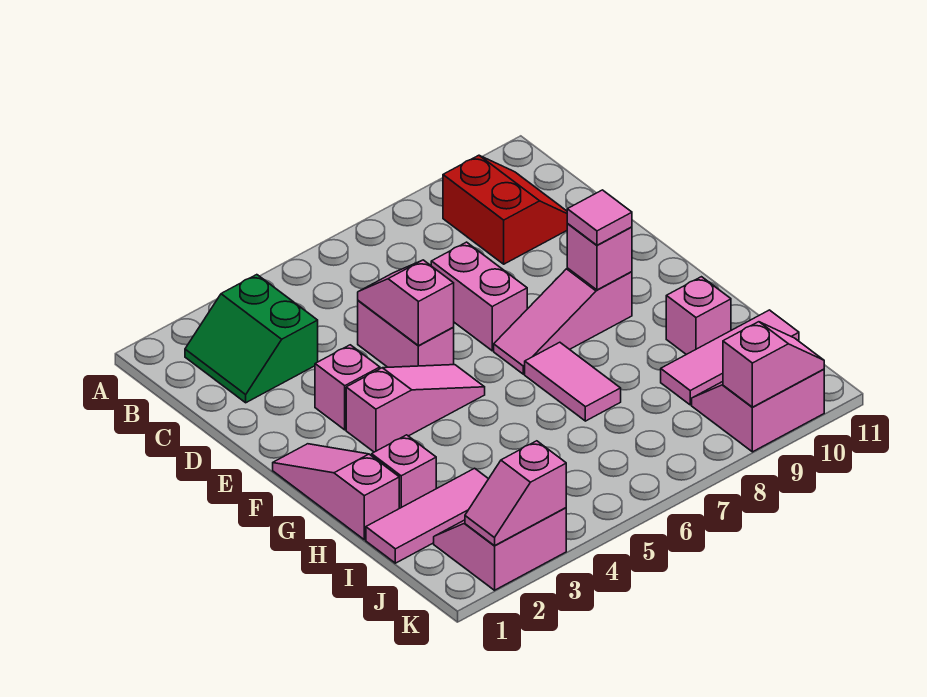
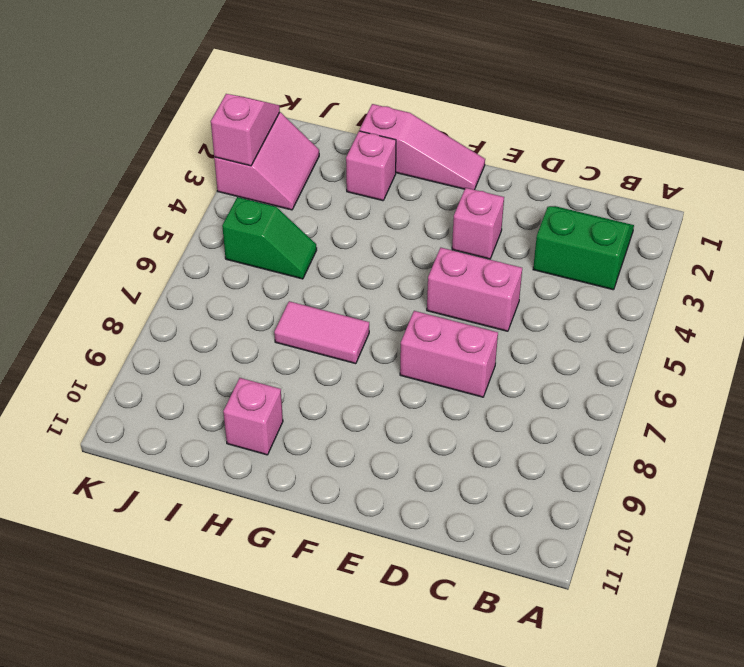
green 1x2 slope [222,197,317,279] -> none
none -> red 2x2 slope [443,155,568,264]
none -> pink 1x3 slope [346,365,485,452]
none -> pink 1x3 slope [494,268,632,374]

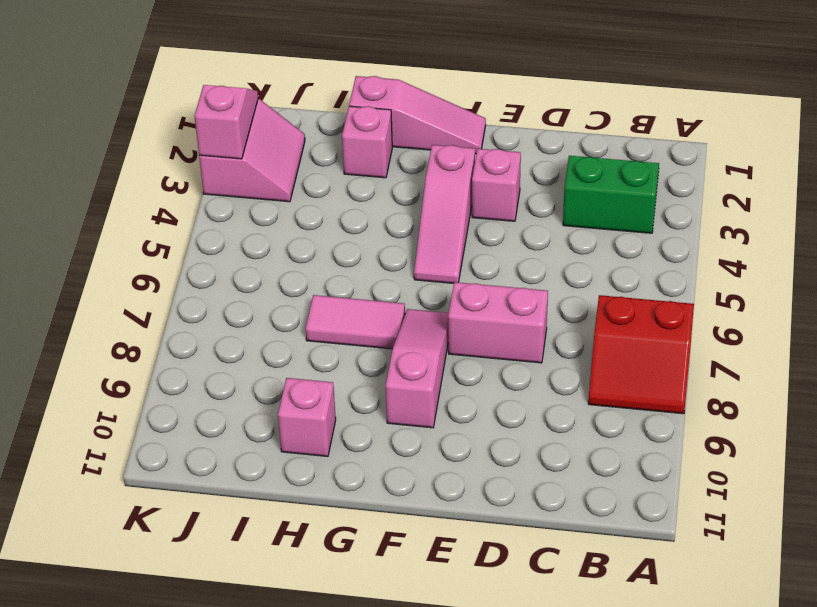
red 2x2 slope [588,295,694,414] -> red 2x2 slope moved to [443,155,568,264]
none -> pink 1x2 brick [358,301,454,367]
none -> pink 1x3 tile [366,468,488,563]
none -> pink 1x3 tile [661,310,799,405]

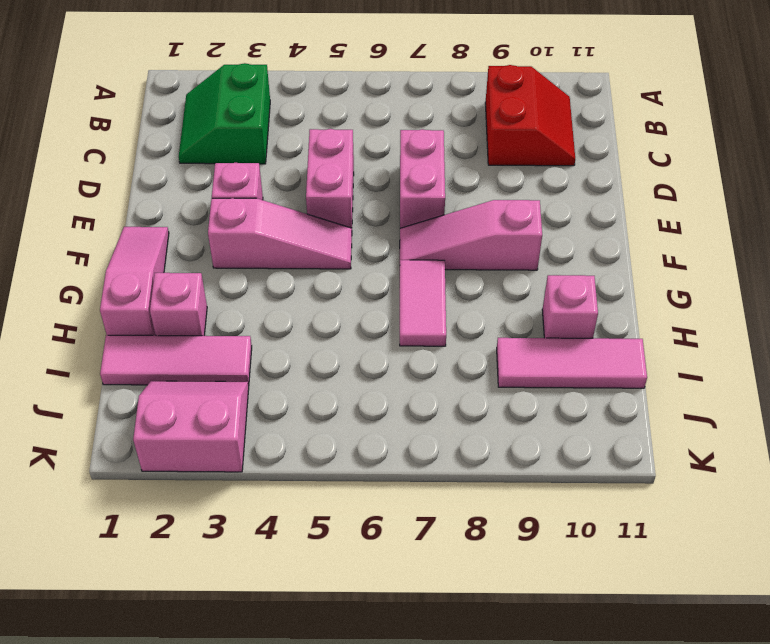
none -> pink 2x2 slope [692,369,824,452]
none -> pink 1x2 slope [358,260,454,346]
none -> pink 1x1 brick [567,224,632,290]

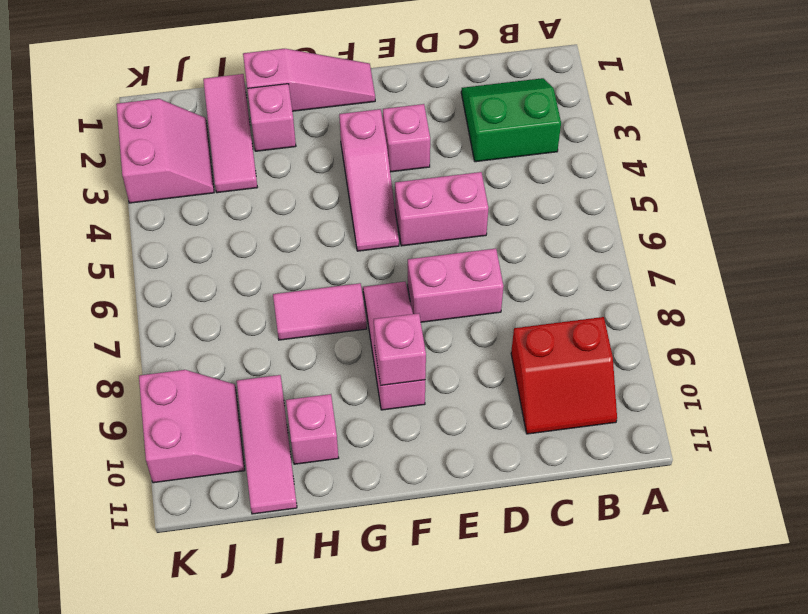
none -> pink 1x2 slope [358,260,454,346]
none -> pink 1x2 slope [465,441,566,546]
none -> pink 1x2 slope [723,322,824,407]

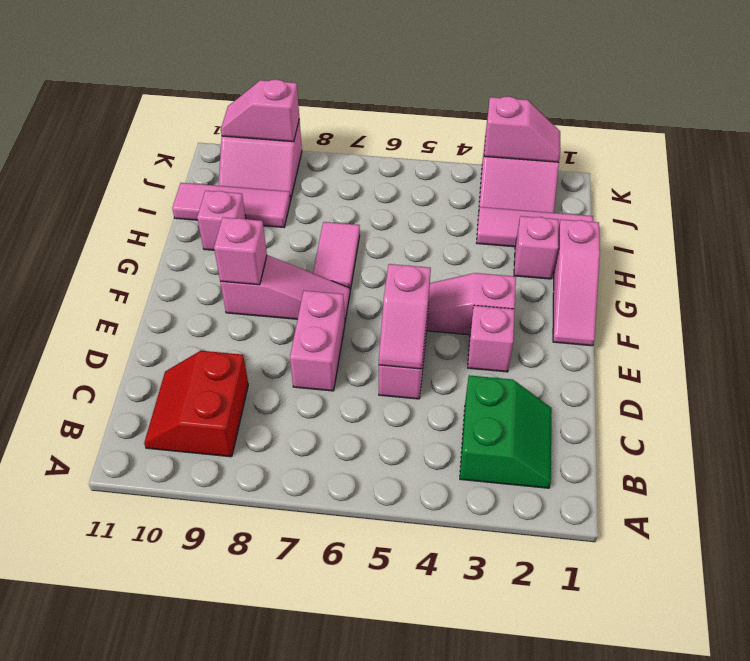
none -> pink 1x1 tile [567,190,632,245]

